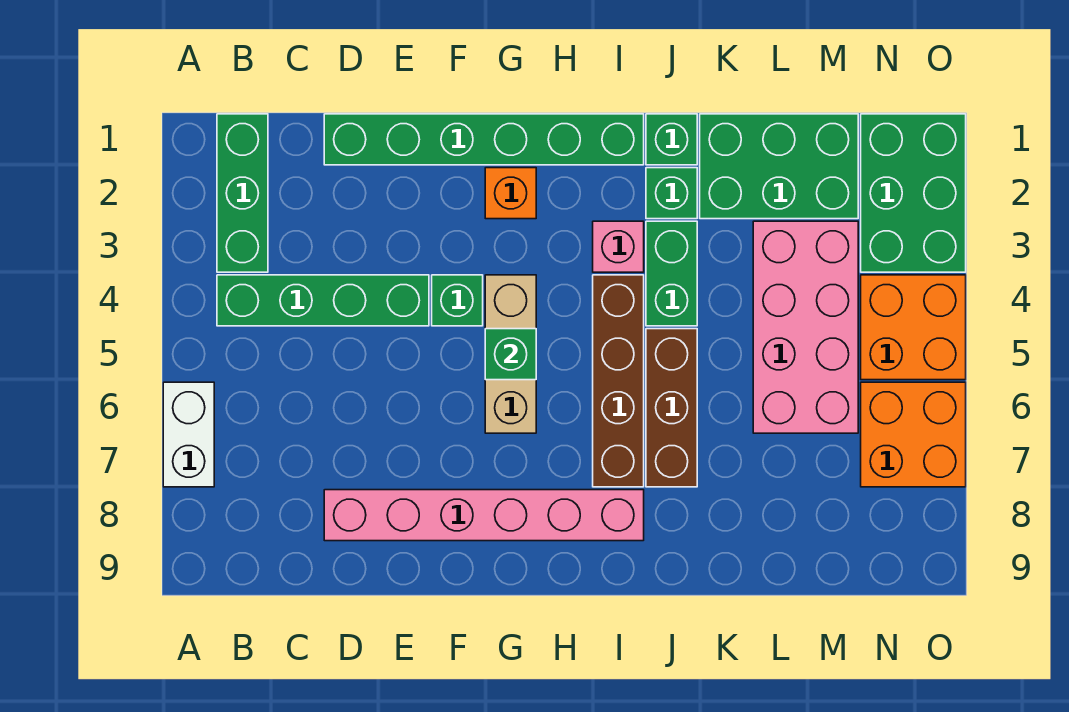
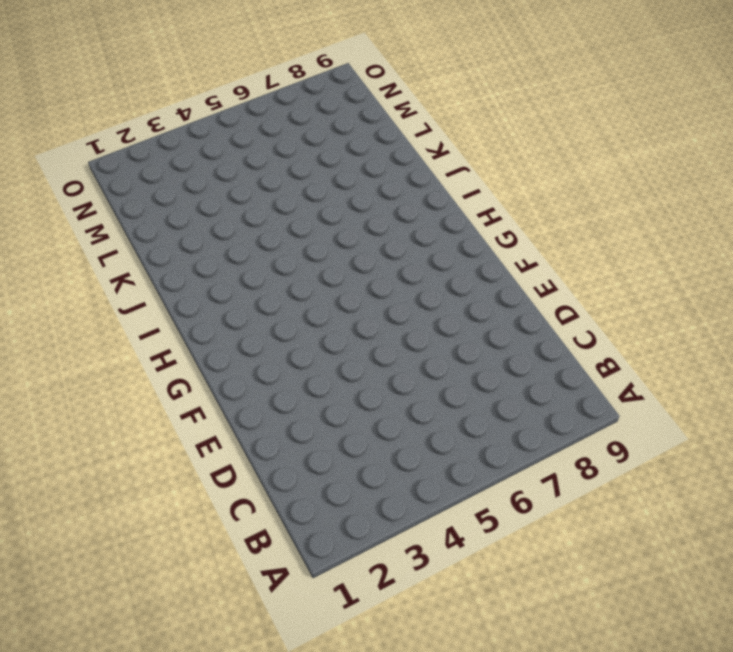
none -> white 1x2 brick [163,382,214,487]
none -> green 1x3 brick [217,114,268,272]
none -> green 1x4 brick [217,275,429,326]

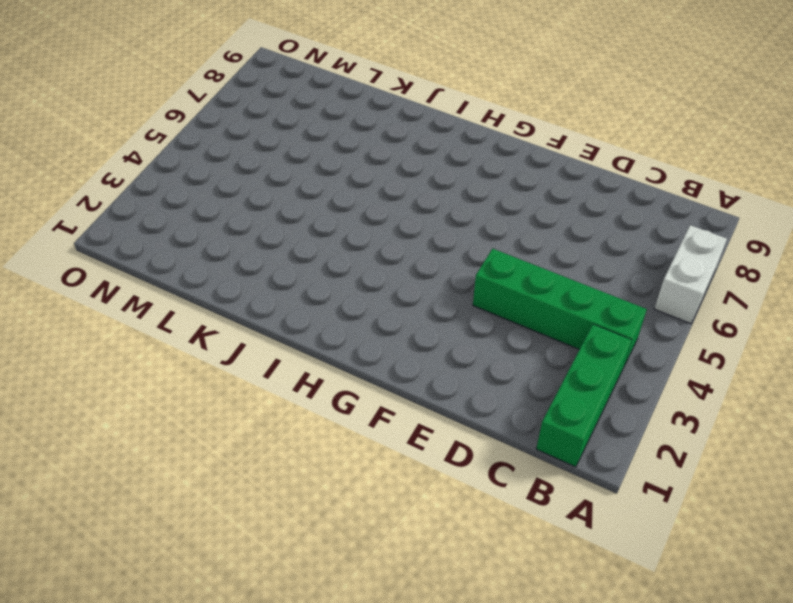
none -> green 1x6 brick [324,114,644,165]
none -> pink 1x6 brick [324,490,644,541]
none -> green 1x1 brick [432,275,483,326]

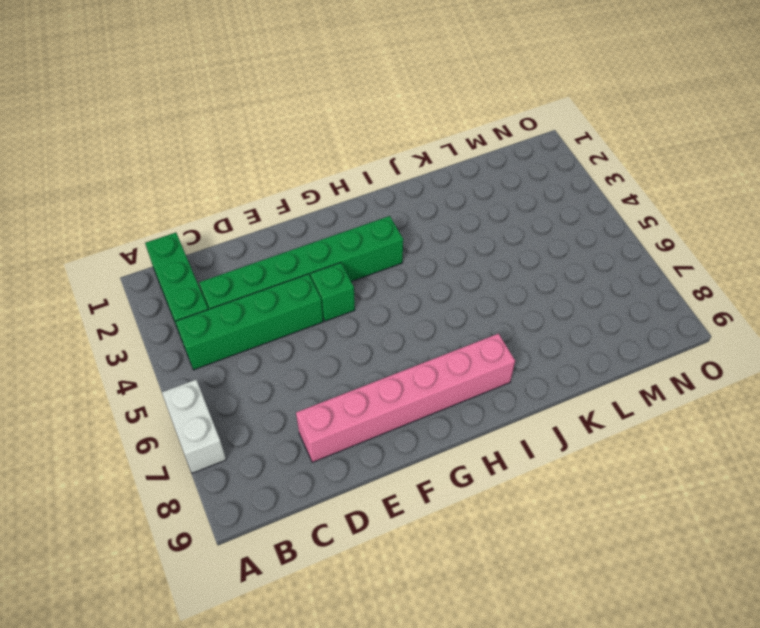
green 1x6 brick [199,216,403,309] -> green 1x6 brick moved to [324,114,644,165]
none -> orange 1x1 brick [485,168,536,219]
none -> tan 1x3 brick [485,275,536,433]
none -> pink 1x1 brick [593,221,644,272]

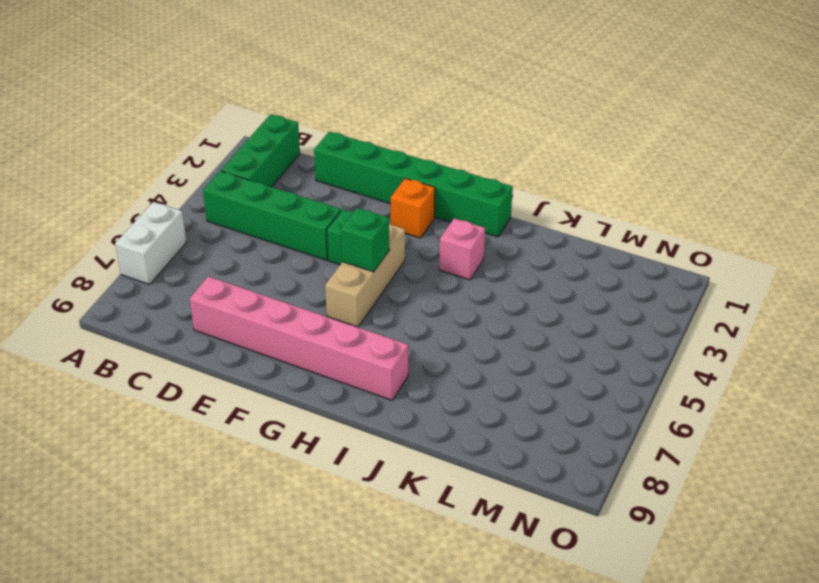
none -> brown 1x4 brick [593,275,644,487]
none -> green 1x1 brick [646,114,697,165]
none -> green 1x1 brick [646,168,697,219]

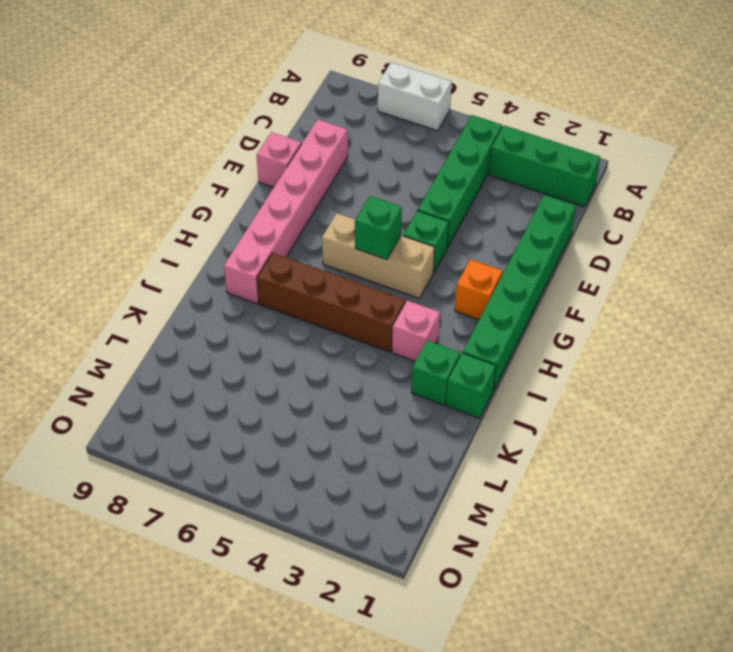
pink 1x1 brick [257,132,301,187] -> none
none -> green 1x2 brick [646,221,697,326]
none -> brown 1x3 brick [646,329,697,487]
none -> green 2x3 brick [700,114,858,219]

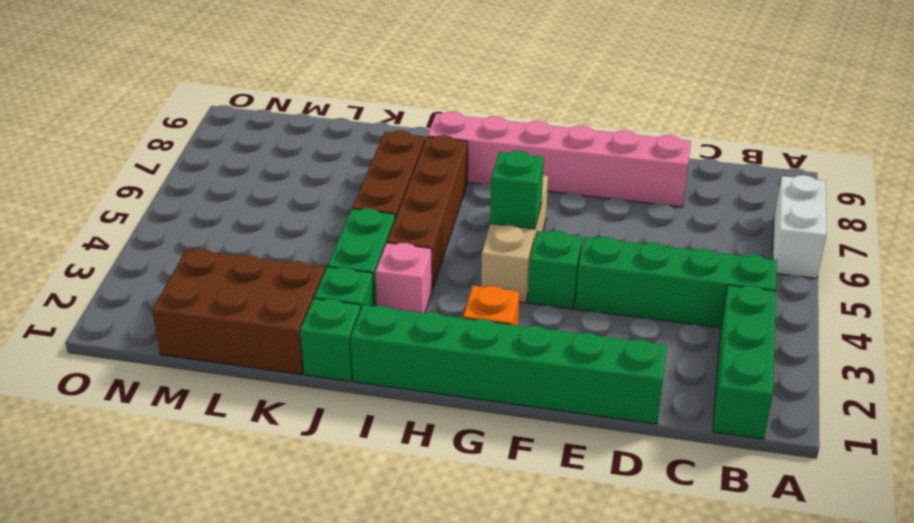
brown 2x3 brick [152,249,325,375] -> green 2x3 brick [700,114,858,219]
none -> pink 2x4 brick [753,221,858,433]
none -> green 2x3 brick [861,114,966,272]
none -> orange 2x2 brick [861,275,966,380]

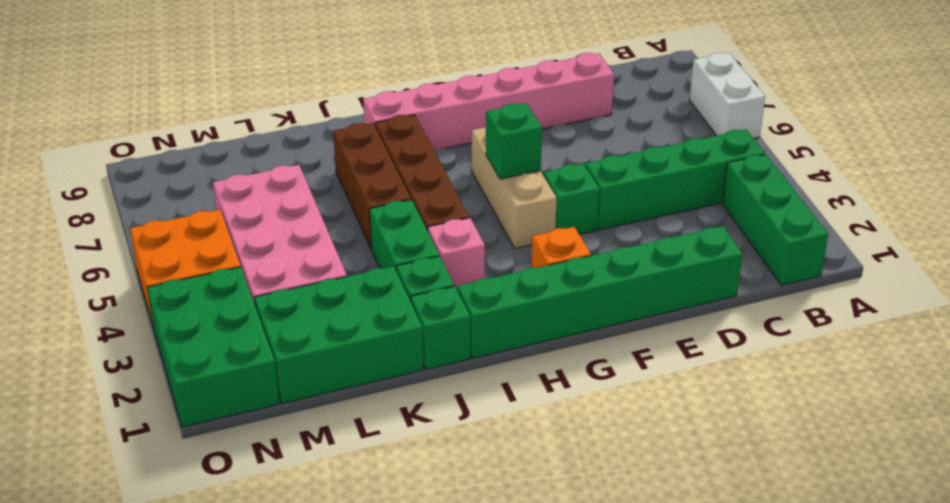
none -> orange 2x2 brick [861,382,966,487]

